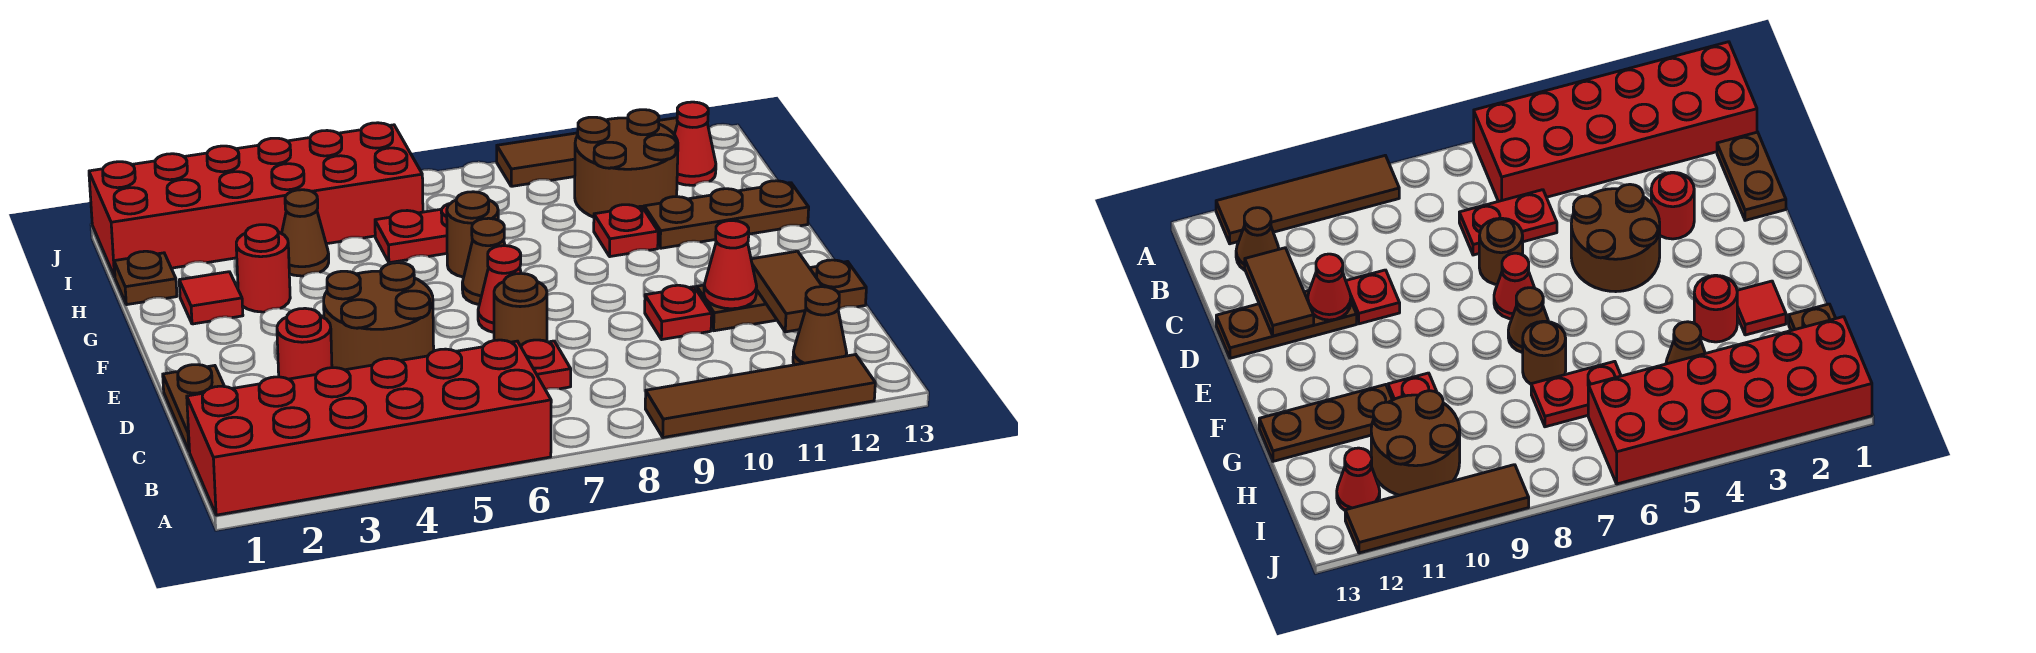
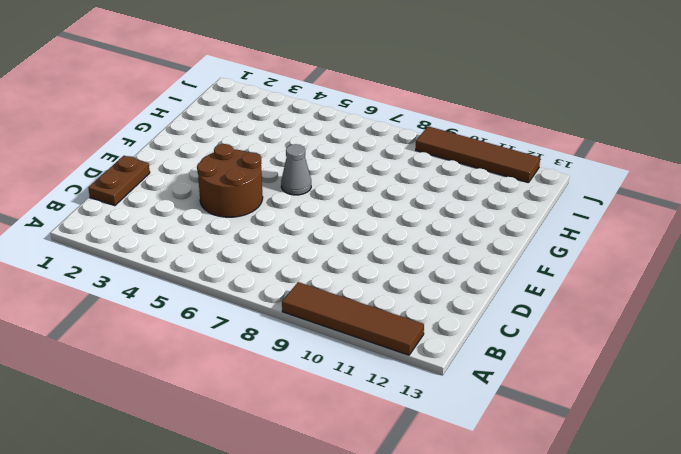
grey 1x1 cone [281,144,311,195] -> none
none -> red 2x6 brick [187,340,551,515]
none -> brown 1x1 cone [793,287,847,365]
none -> red 1x2 plate [521,340,571,390]

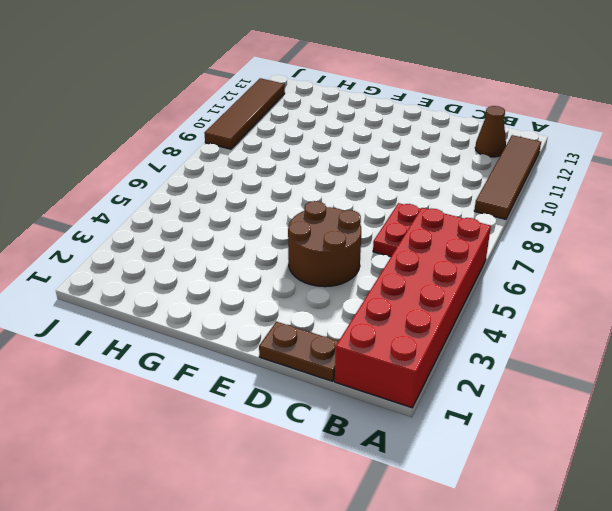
none -> red 1x1 round brick [277,308,332,379]
none -> brown 1x1 round brick [494,273,547,346]
none -> red 1x1 plate [645,285,712,340]

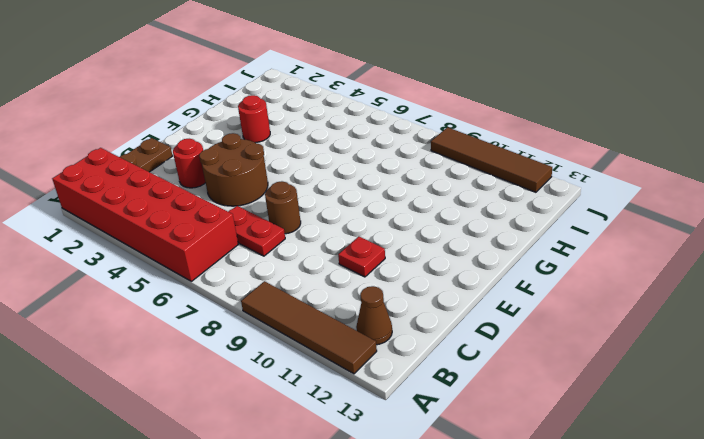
none -> brown 1x3 plate [697,260,866,331]
none -> red 1x1 cone [478,246,521,332]
none -> brown 1x1 cone [462,218,505,305]

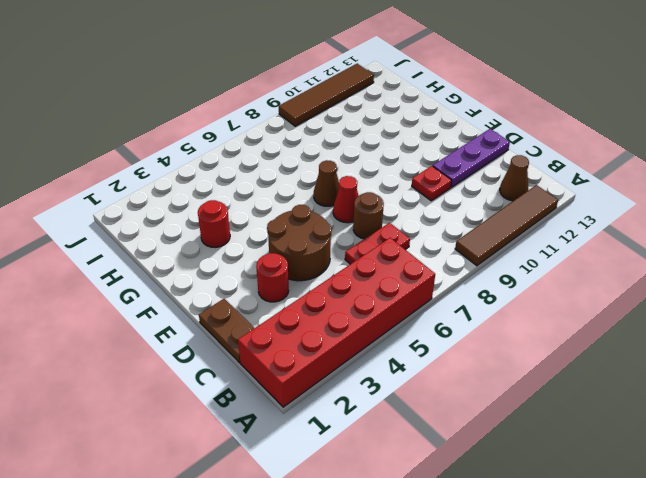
purple 1x3 plate [433,129,510,187] -> brown 1x3 plate [697,260,866,331]
none -> red 1x1 tile [179,272,243,324]
none -> brown 1x1 round brick [447,192,498,277]
none -> red 1x1 plate [594,205,658,257]

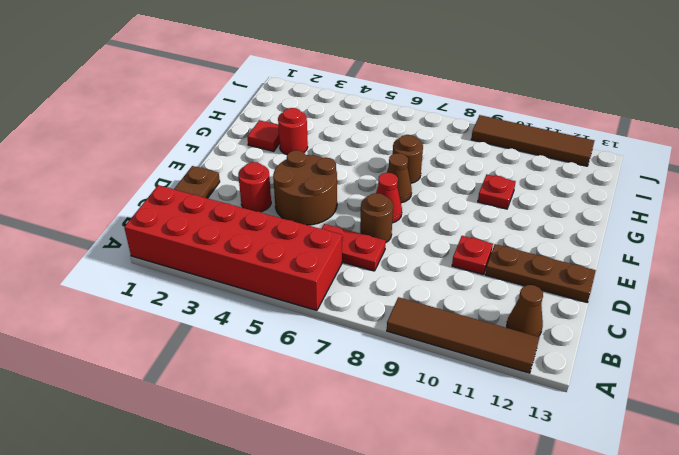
none -> brown 1x3 plate [644,181,809,248]
none -> brown 1x1 plate [114,251,177,305]
none -> brown 1x1 cone [282,190,329,276]

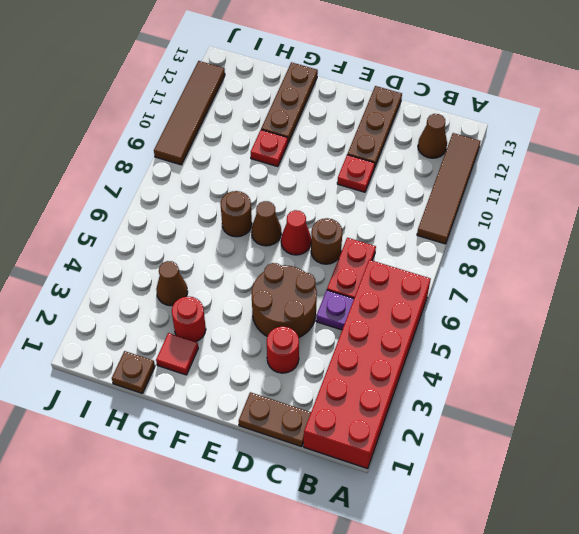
purple 1x1 plate [316,290,354,330] -> none
none -> red 1x2 plate [375,204,449,263]
none -> brown 2x2 round brick [575,110,678,217]
none -> red 2x6 brick [89,123,423,277]

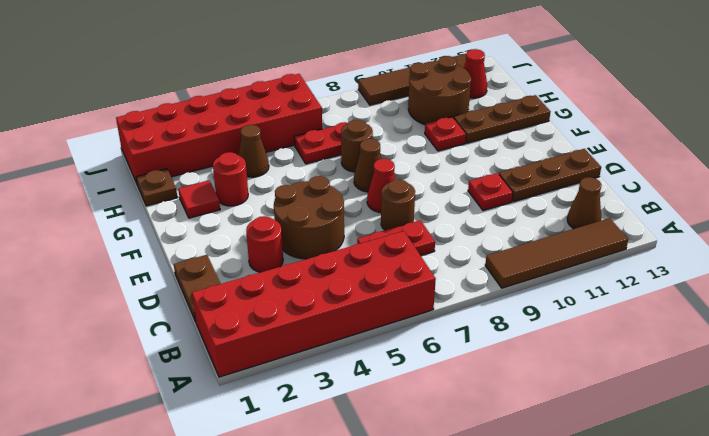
none -> brown 1x2 tile [751,251,822,332]
none -> red 1x1 cone [704,221,757,309]

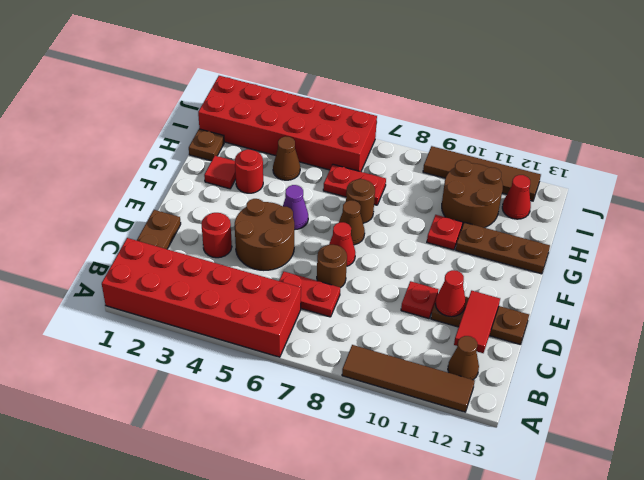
red 1x2 tile [454,291,500,353] -> brown 1x2 tile [751,251,822,332]
purple 1x1 cone [283,185,308,230] -> none

